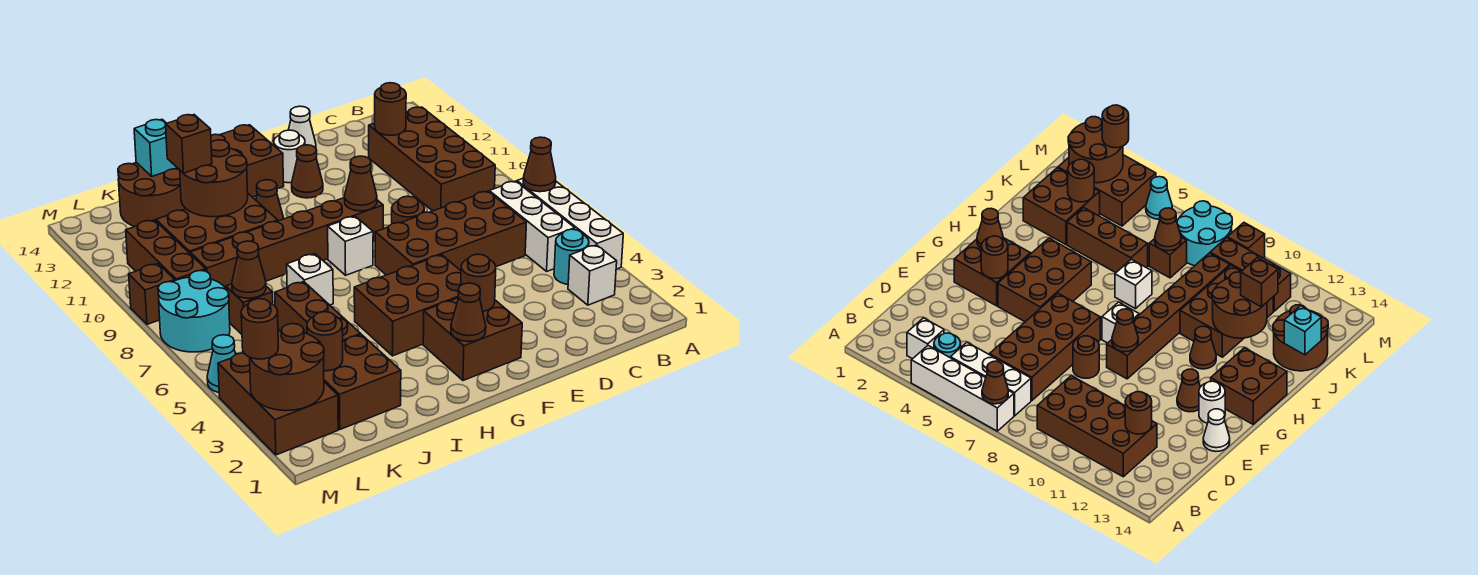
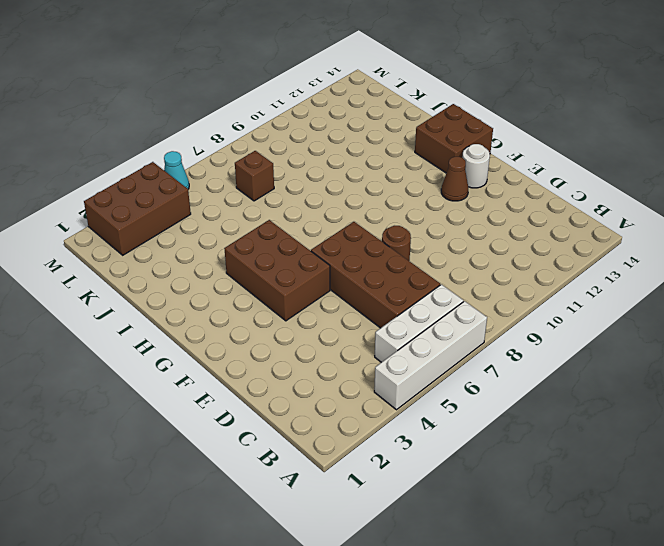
none -> white 1x1 brick [568,245,617,305]
none -> cyan 1x1 round brick [554,229,589,284]
none -> brown 2x4 brick [369,107,495,211]
none -> white 1x1 cone [289,106,316,148]

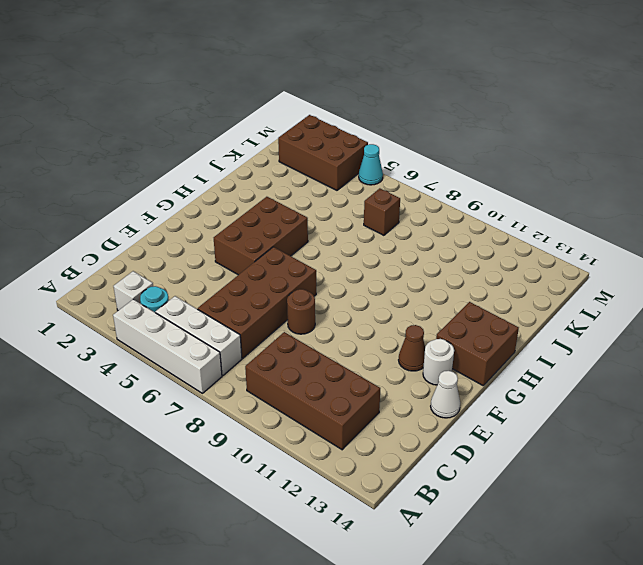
none -> brown 2x2 brick [423,298,522,381]
none -> brown 1x6 brick [190,198,383,288]
none -> white 1x1 brick [328,216,373,275]
none -> brown 1x1 cone [256,180,284,221]

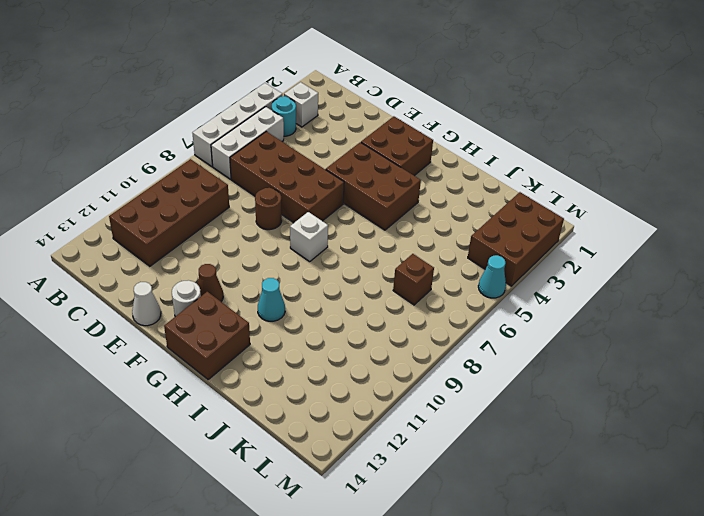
cyan 1x1 cone [258,278,285,321] -> brown 1x1 cone [256,180,284,221]
none -> brown 1x6 brick [190,198,383,288]
none -> white 1x1 brick [287,254,333,305]
none -> brown 2x3 brick [156,194,278,253]
none -> brown 2x2 brick [324,335,401,429]

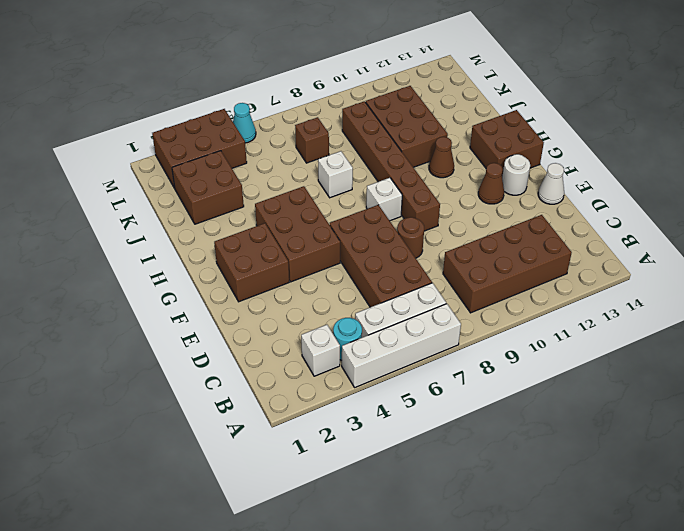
none -> brown 1x3 brick [275,282,361,341]
none -> brown 2x2 round brick [118,162,186,227]
none -> cyan 2x2 round brick [158,271,230,352]
none -> brown 1x3 brick [126,220,206,280]

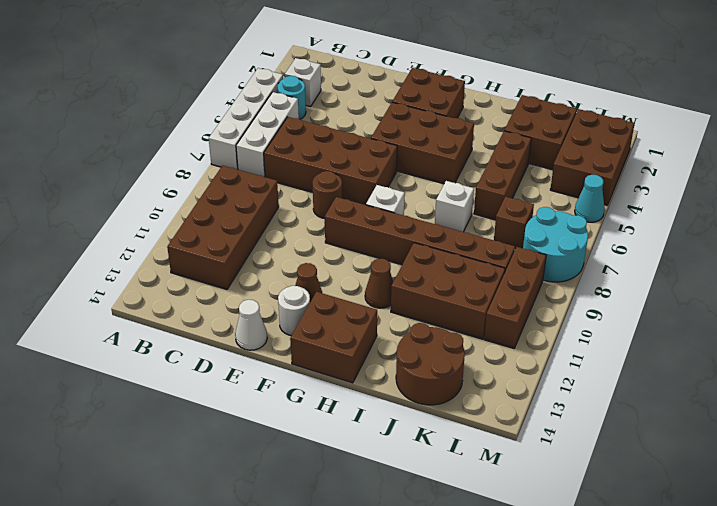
none -> brown 1x1 brick [129,264,175,324]
none -> brown 1x1 cone [523,137,556,192]
none -> brown 1x1 round brick [375,83,406,135]
none -> brown 1x1 round brick [461,254,496,311]

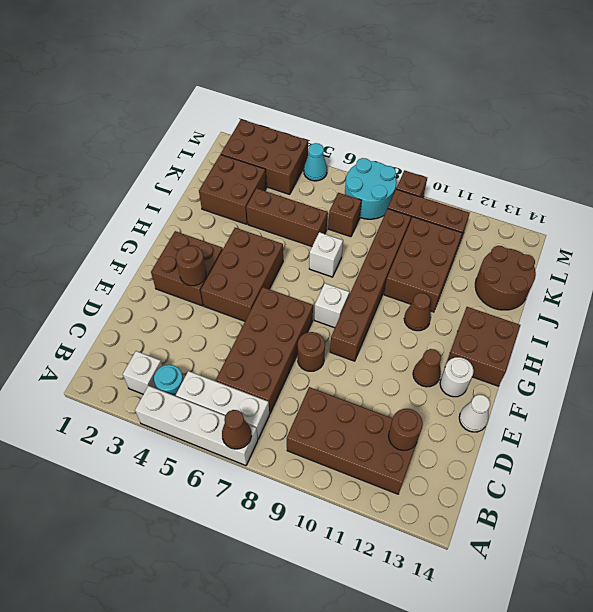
none -> brown 1x1 cone [345,156,377,211]
none -> brown 1x1 cone [451,283,486,341]
none -> brown 2x2 round brick [180,140,248,217]
none -> cyan 1x1 brick [134,119,177,176]

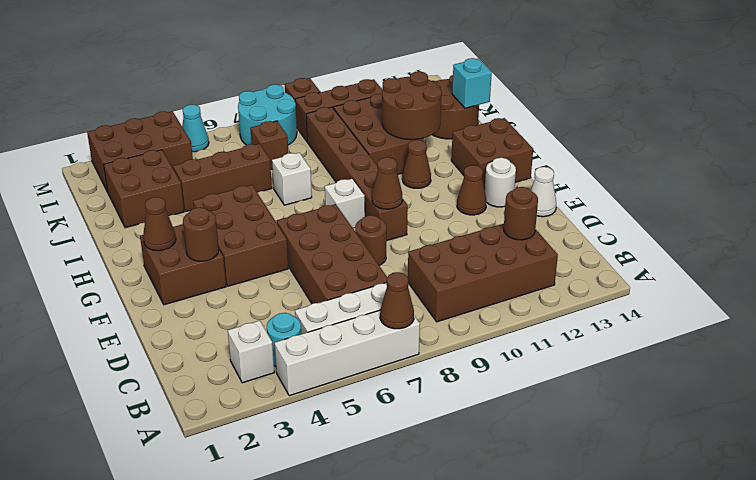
none -> brown 1x1 round brick [307,312,343,371]
none -> brown 1x1 cone [232,241,266,298]
none -> brown 2x2 round brick [250,324,324,411]
none -> brown 1x1 brick [166,115,212,173]

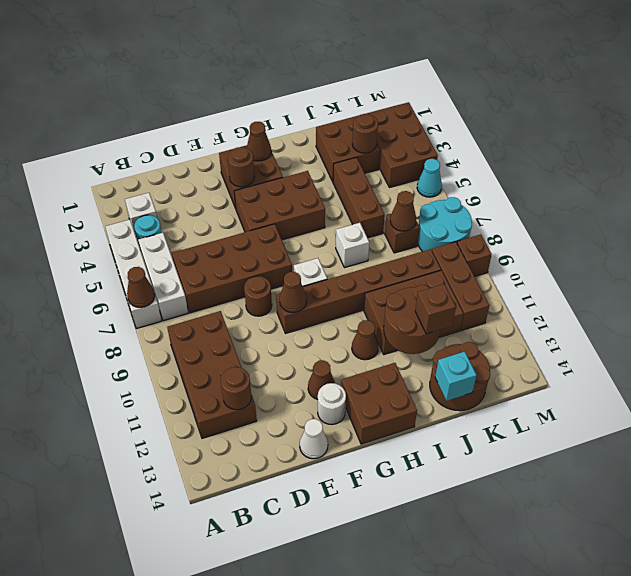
none -> brown 2x2 round brick [250,324,324,411]
none -> brown 1x1 round brick [241,299,278,359]

